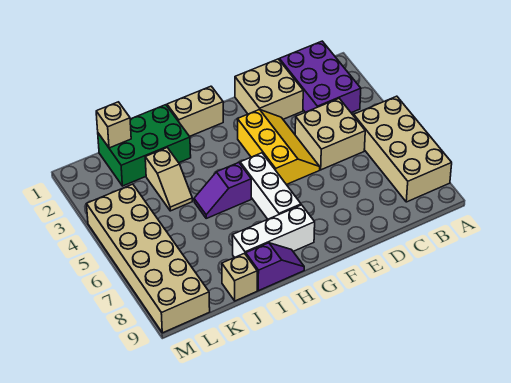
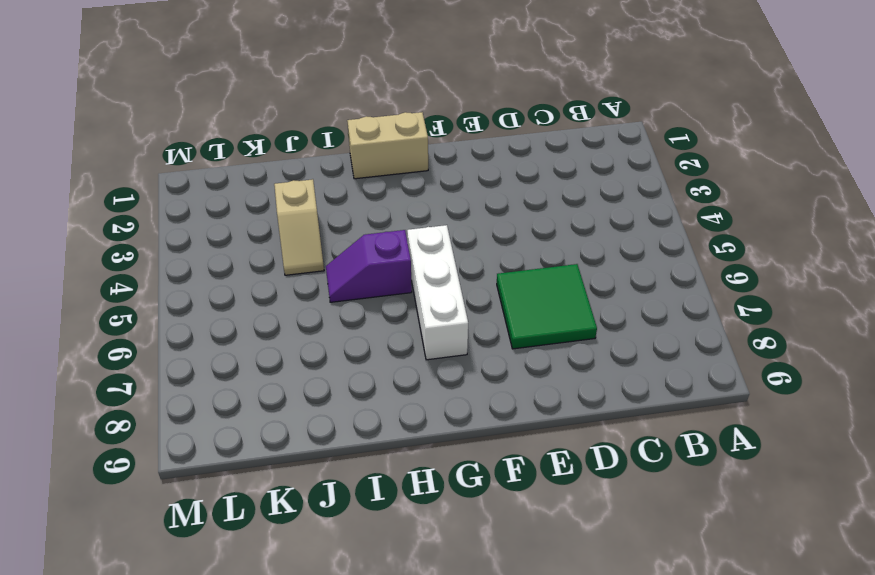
green 2x2 tile [497,264,597,349] -> none
none -> tan 2x4 brick [354,96,452,202]
none -> purple 2x3 brick [279,41,361,113]
none -> tan 2x2 brick [295,99,365,170]

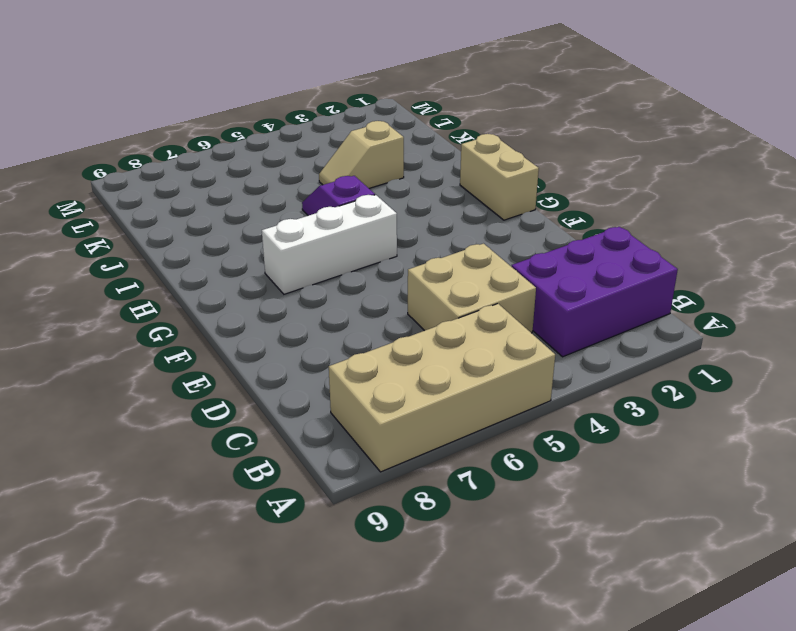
none -> tan 2x2 brick [235,59,303,119]
none -> yellow 2x3 slope [237,109,320,185]
none -> white 1x3 brick [232,205,315,258]

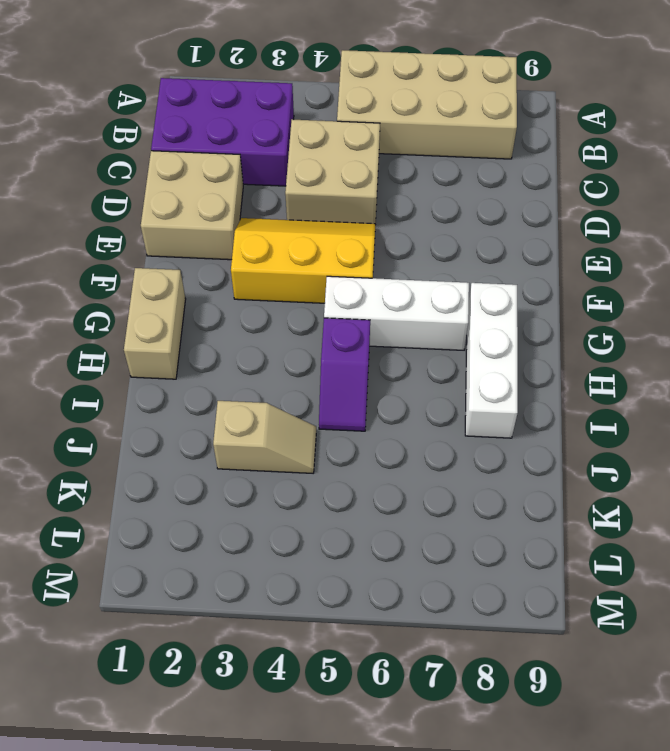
none -> purple 1x2 slope [246,243,304,291]
none -> green 2x3 brick [98,105,191,186]
none -> tan 1x1 brick [222,253,257,301]

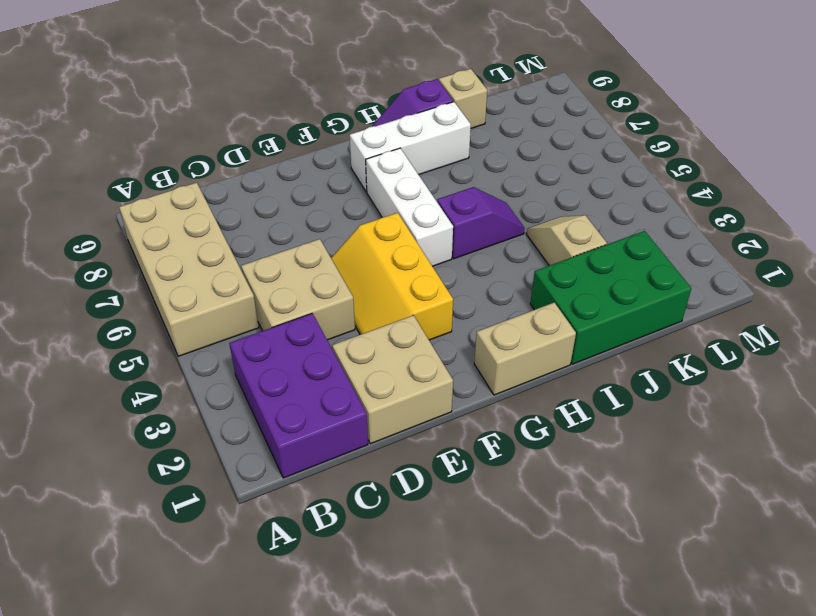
none -> tan 2x6 brick [86,184,210,333]
none -> tan 1x1 brick [96,102,131,148]

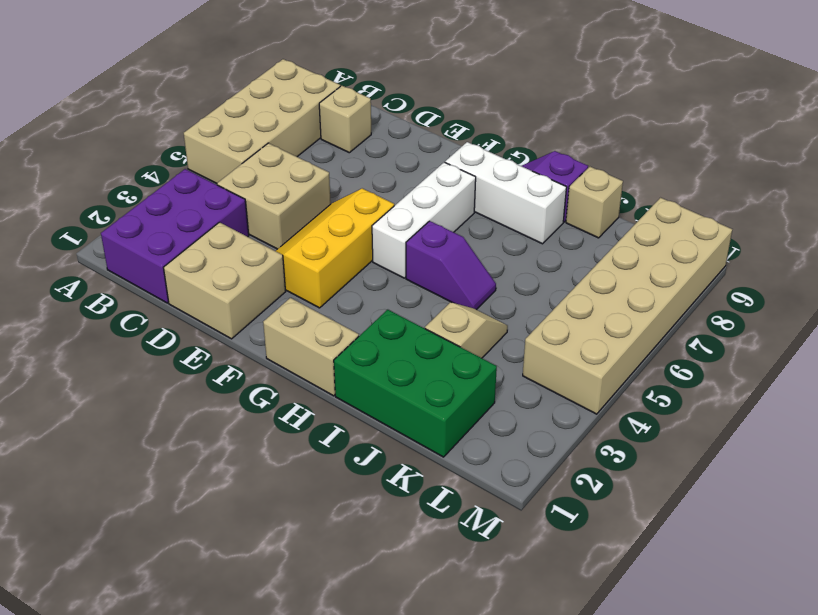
tan 1x1 brick [319,86,371,153] -> tan 1x1 brick moved to [96,102,131,148]

